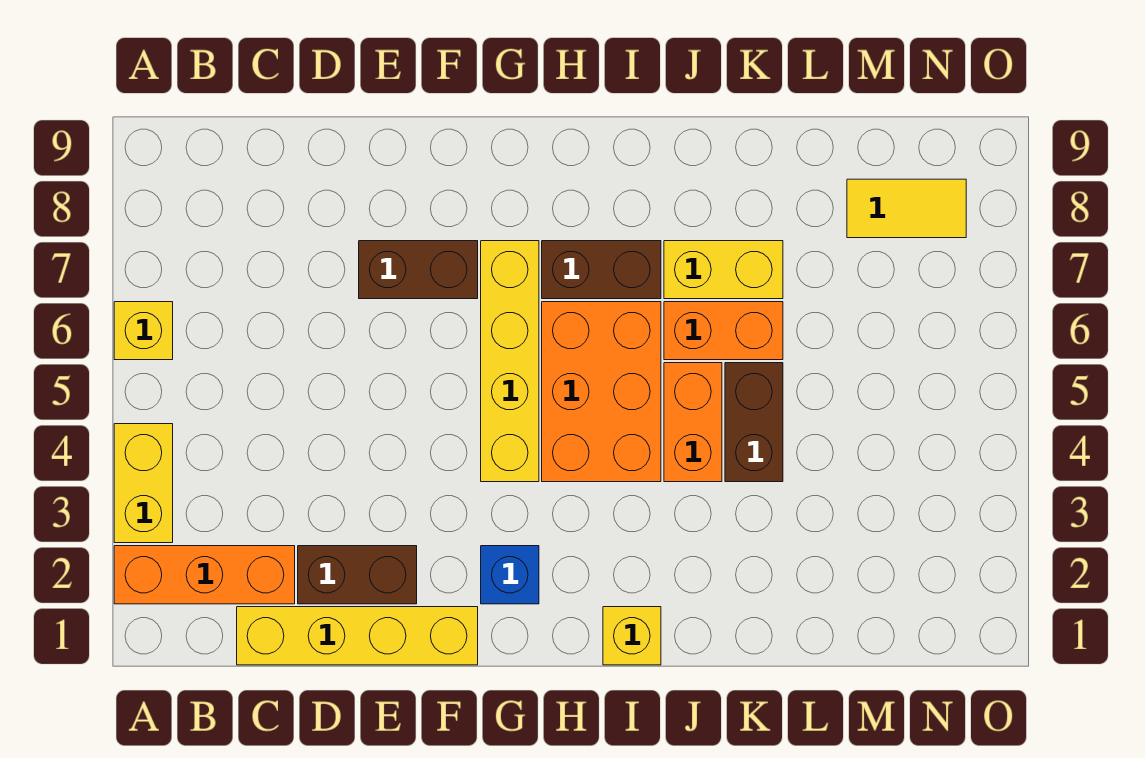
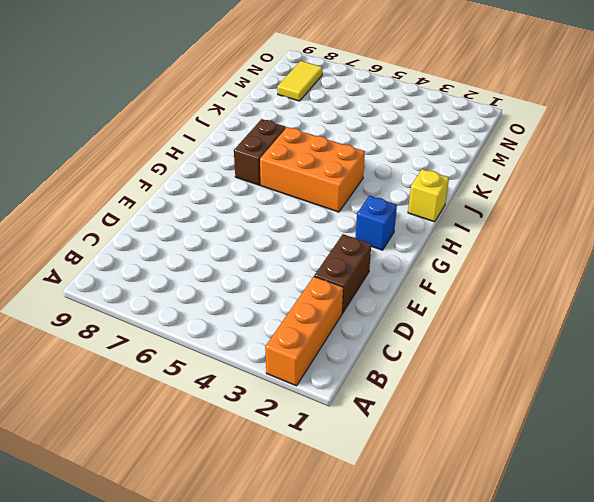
none -> yellow 1x2 brick [114,424,173,543]
none -> yellow 1x1 brick [114,302,173,360]
none -> yellow 1x4 brick [237,607,478,665]

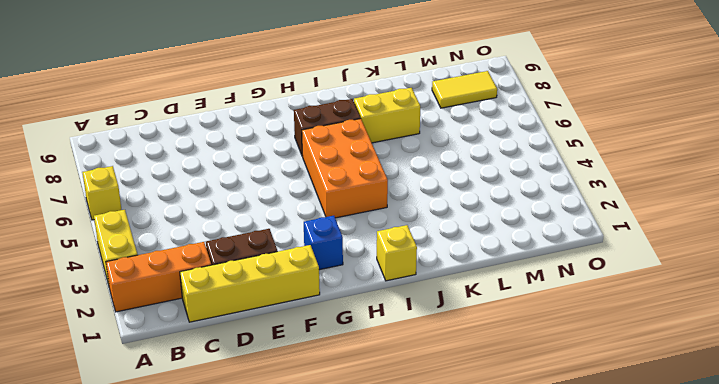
none -> brown 1x2 brick [359,241,478,299]
none -> yellow 1x4 brick [481,241,539,482]
none -> orange 1x2 brick [664,363,722,482]

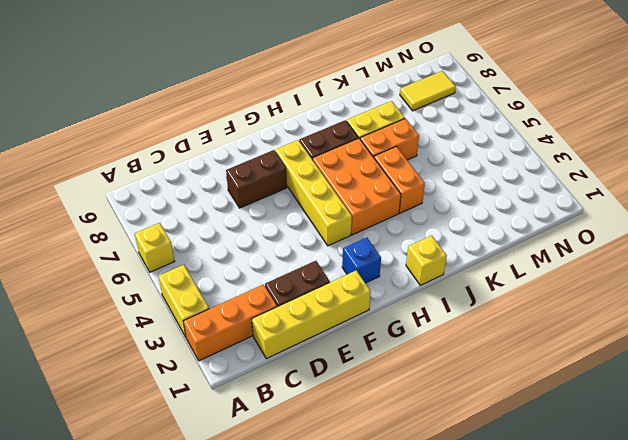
none -> brown 1x2 brick [725,363,783,482]

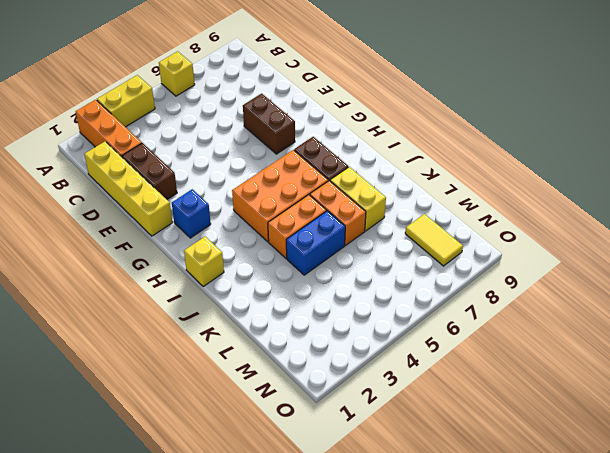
blue 1x2 brick [286,211,345,275] -> brown 1x2 brick [725,363,783,482]
none -> yellow 1x4 brick [481,241,539,482]

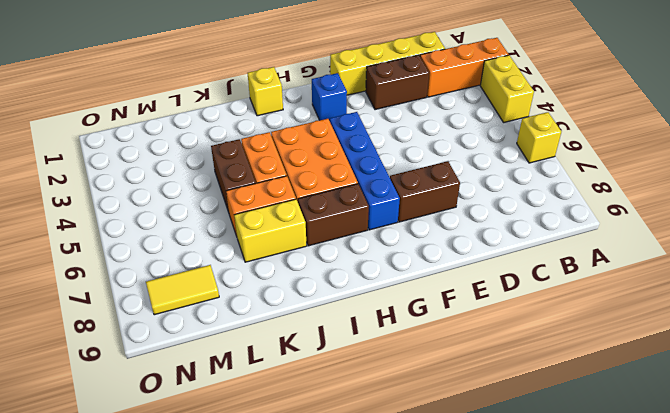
blue 1x4 brick [329,112,400,230] -> yellow 1x4 brick [481,241,539,482]

